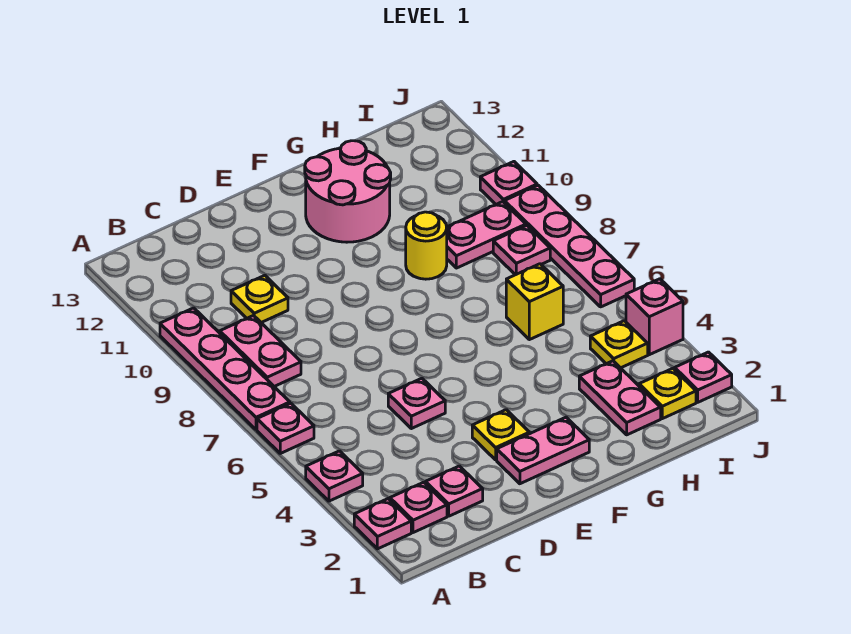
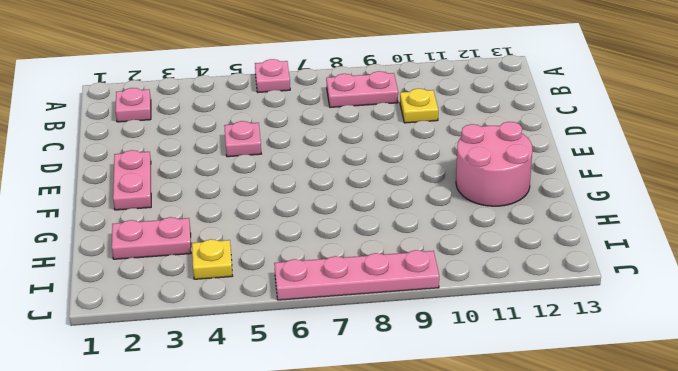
none -> pink 1x1 plate [354,499,411,549]
none -> pink 1x1 plate [306,451,363,501]
none -> pink 1x4 plate [160,308,290,430]

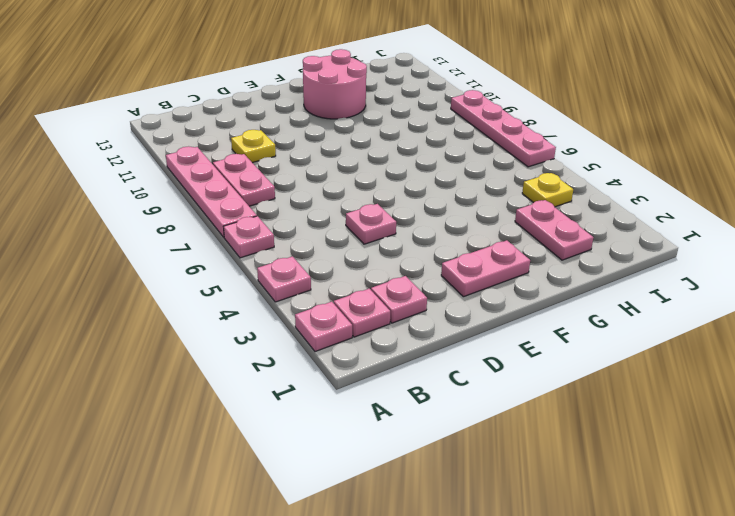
none -> yellow 1x1 plate [472,410,529,460]
none -> yellow 1x1 round brick [406,212,447,279]
none -> yellow 1x1 brick [506,264,563,340]

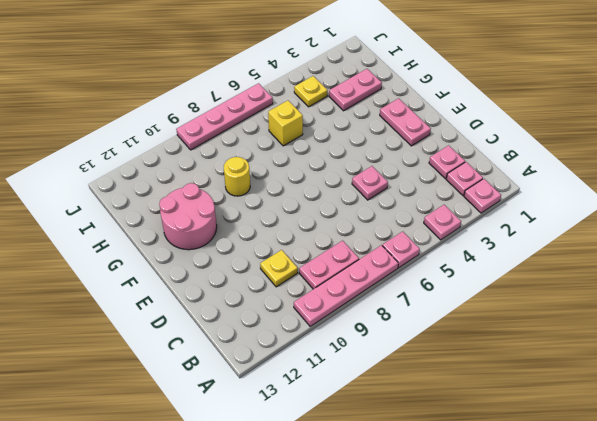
none -> yellow 1x1 plate [472,410,529,460]
none -> pink 1x2 plate [447,202,526,268]
none -> yellow 1x1 plate [639,368,696,419]

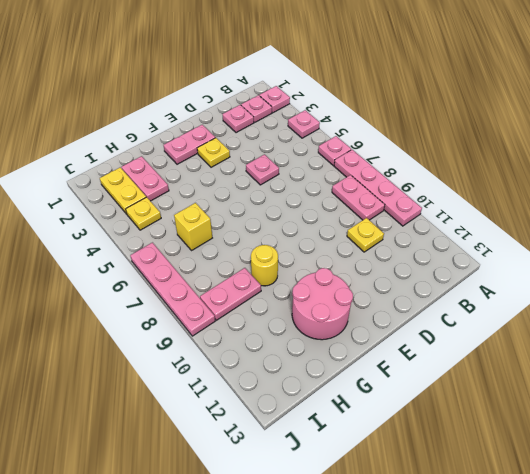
yellow 1x2 plate [100,167,146,214] -> yellow 1x1 plate [639,368,696,419]
none -> pink 1x1 plate [493,226,550,275]
none -> pink 1x1 plate [675,352,732,402]
none -> pink 1x1 brick [626,279,683,355]

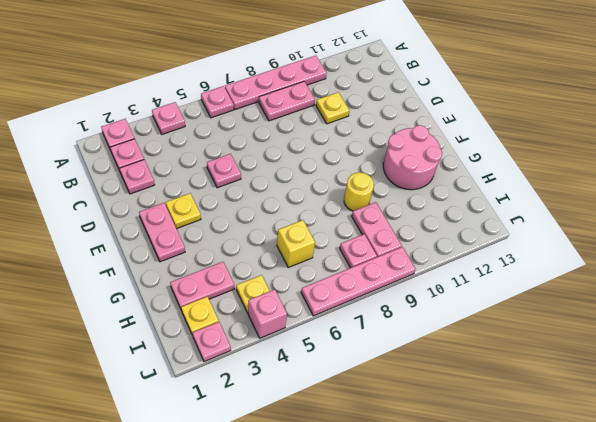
none -> pink 1x1 plate [480,162,537,204]

